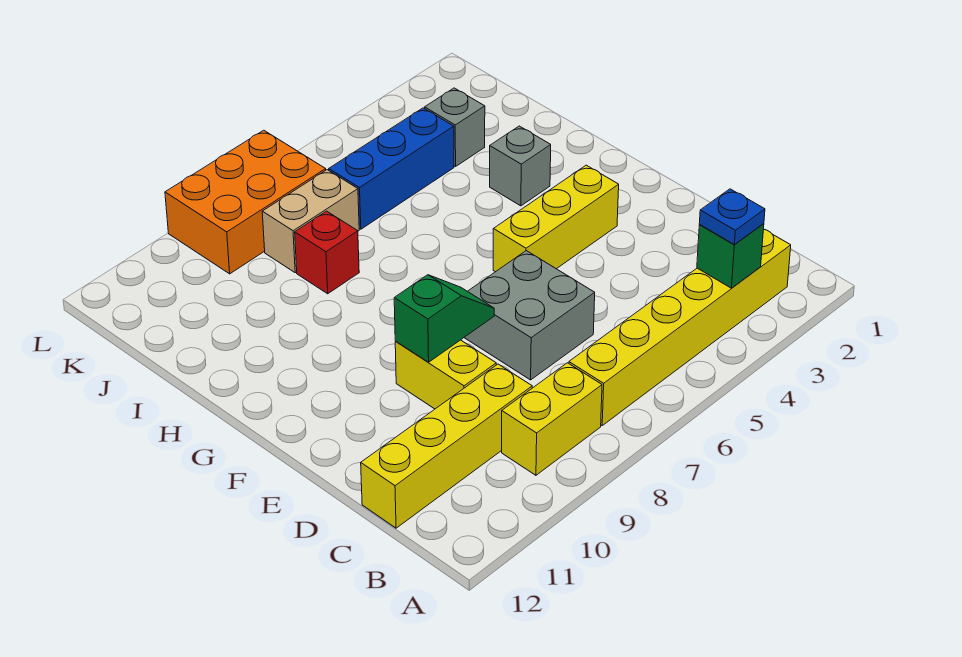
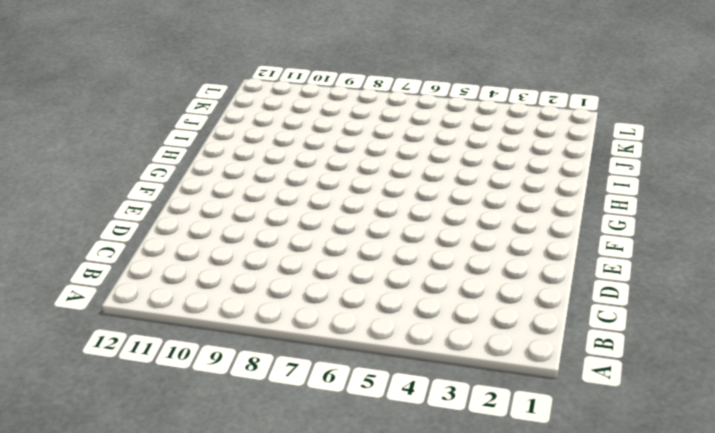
none -> yellow 1x6 brick [569,229,791,425]
none -> yellow 1x2 brick [502,363,602,475]
none -> yellow 1x4 brick [361,364,532,528]

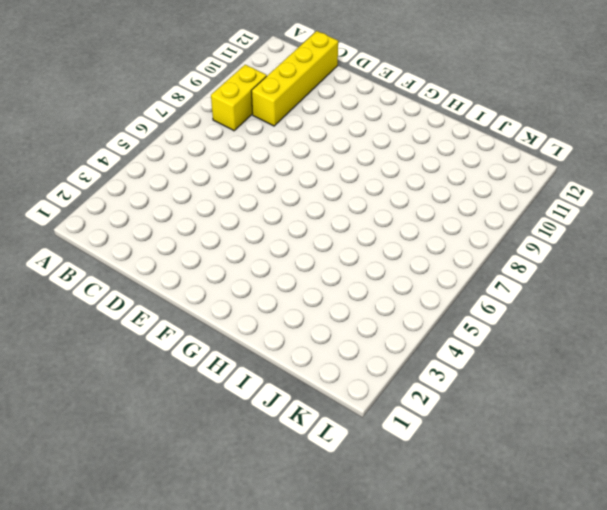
none -> yellow 1x6 brick [569,229,791,425]
none -> grey 2x2 brick [464,251,595,380]
none -> yellow 1x2 brick [395,340,496,409]

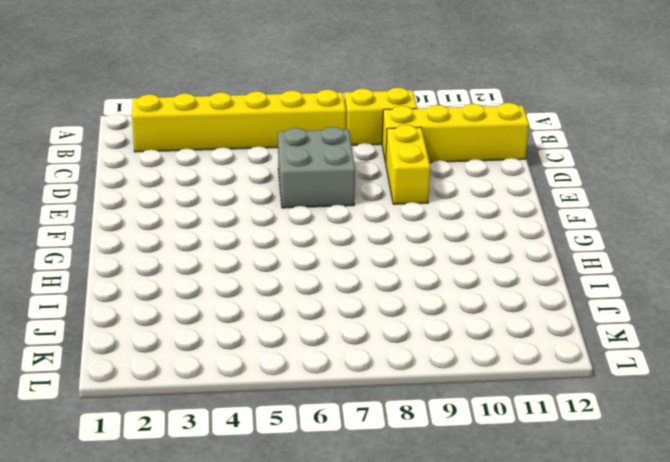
none -> yellow 1x3 brick [493,165,619,272]
none -> grey 1x1 brick [490,126,551,206]
none -> red 1x1 brick [295,211,359,294]

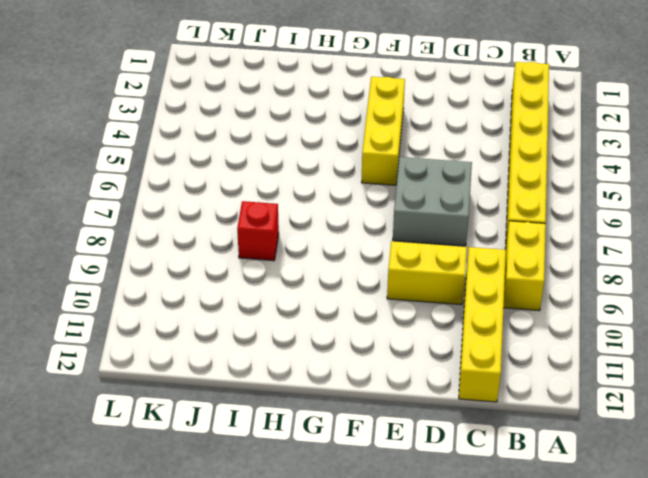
none -> grey 1x1 brick [490,126,551,206]
none -> grey 1x1 brick [425,88,485,166]
none -> blue 1x3 brick [329,108,454,229]

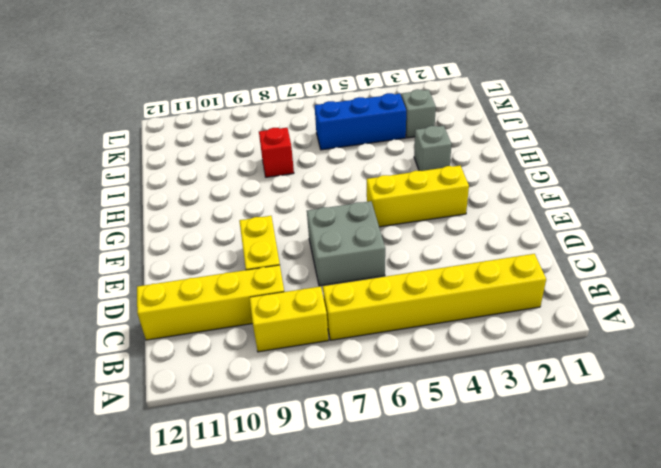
none -> tan 1x2 brick [262,170,359,273]
none -> orange 2x3 brick [165,130,326,274]
none -> green 1x1 brick [697,224,764,288]

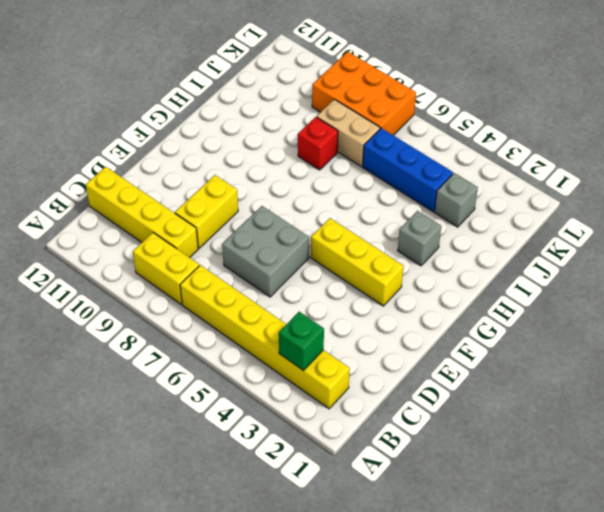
none -> green 1x2 slope [394,275,494,362]
none -> blue 1x1 plate [699,189,765,244]

